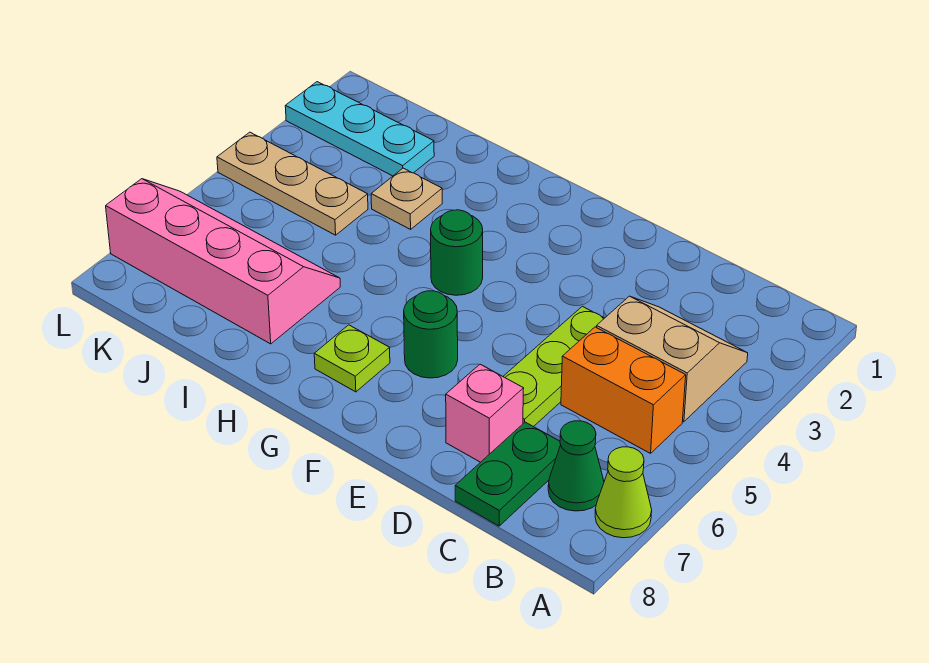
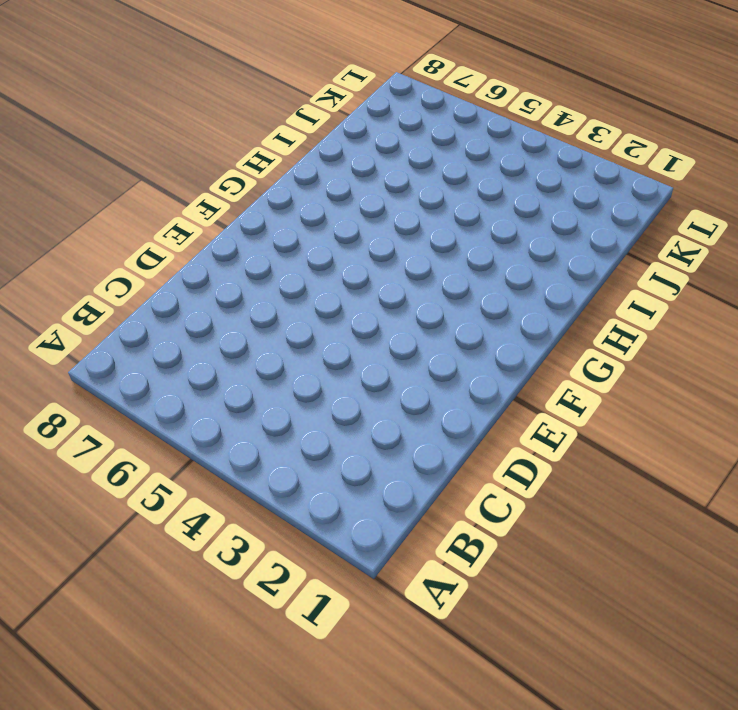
none -> lime 1x1 cone [595,447,652,538]
none -> tan 2x2 slope [597,296,748,422]
none -> orange 1x2 brick [561,327,686,453]

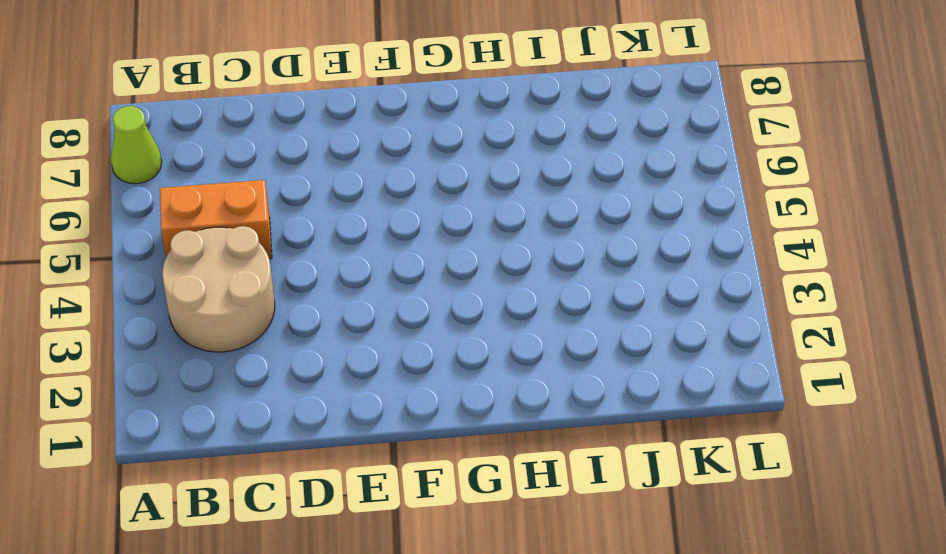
tan 2x2 round brick [162,226,275,352] -> tan 2x2 slope [597,296,748,422]
none -> green 1x1 cone [548,421,604,511]
none -> green 1x2 plate [455,422,561,526]
none -> lime 1x3 plate [503,306,604,427]

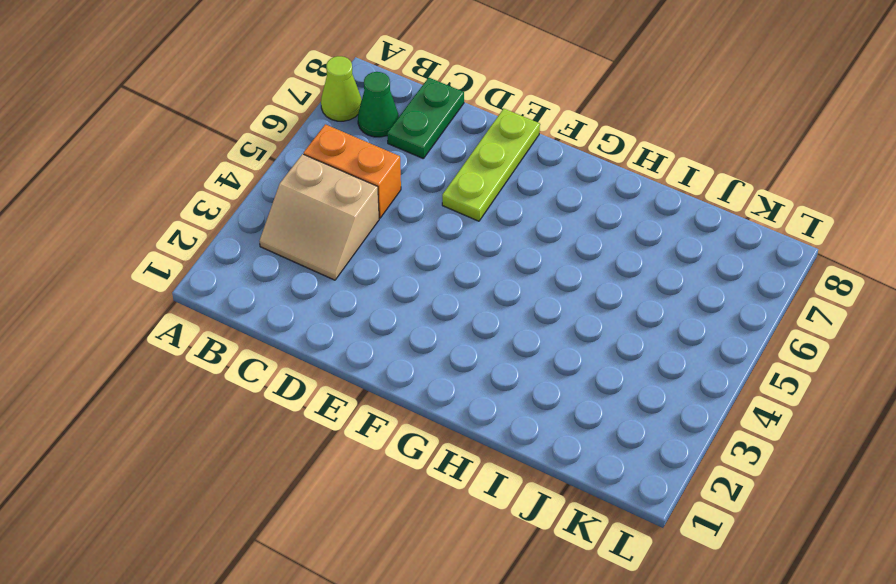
lime 1x3 plate [442,109,540,221] -> lime 1x3 plate moved to [503,306,604,427]
none -> pink 1x1 brick [446,364,524,462]
none -> green 1x1 round brick [404,291,458,378]
none -> green 1x1 round brick [431,210,483,295]

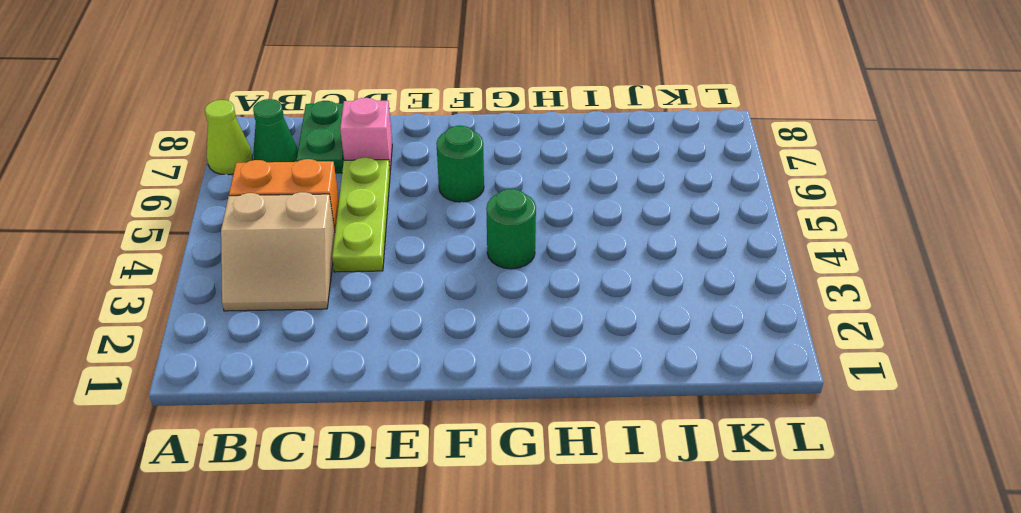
none -> lime 1x1 plate [314,325,390,392]
none -> tan 1x1 plate [371,168,442,229]
none -> pink 2x4 slope [106,179,340,344]

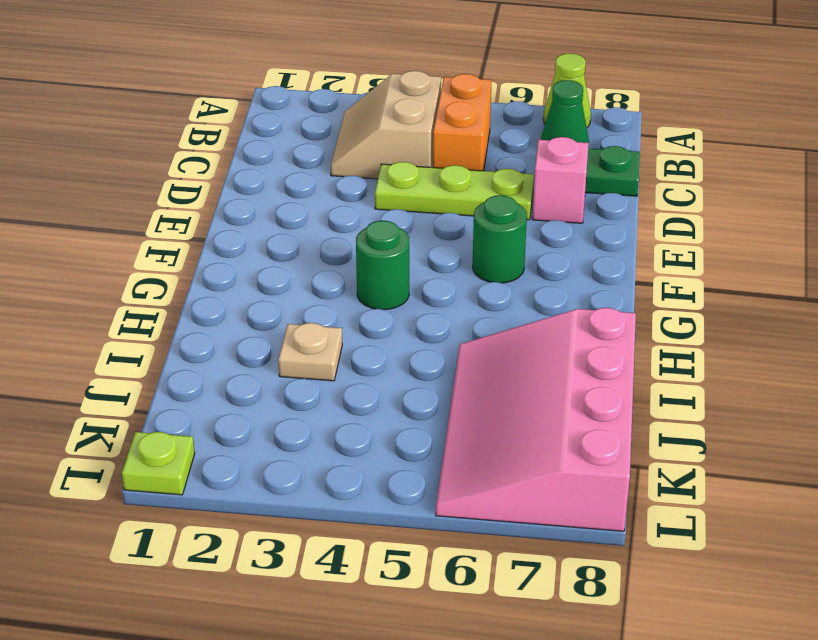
pink 3x4 slope [436,308,636,531] -> pink 2x4 slope [106,179,340,344]
lime 1x1 plate [122,432,195,495] -> lime 1x1 plate moved to [314,325,390,392]
none -> cyan 1x3 plate [285,82,434,176]
none -> tan 1x3 plate [217,132,368,235]

